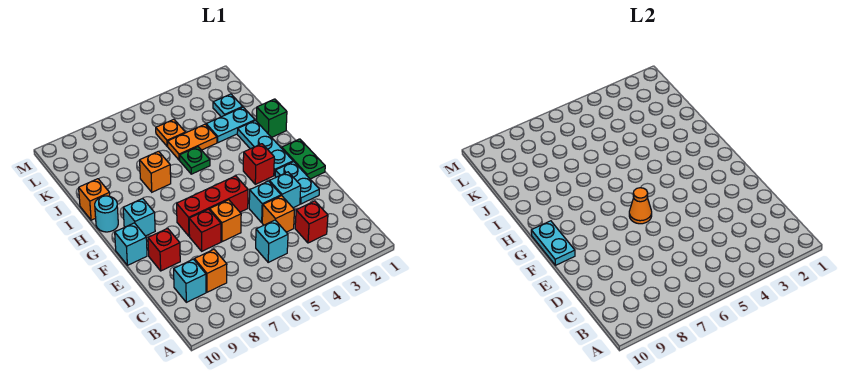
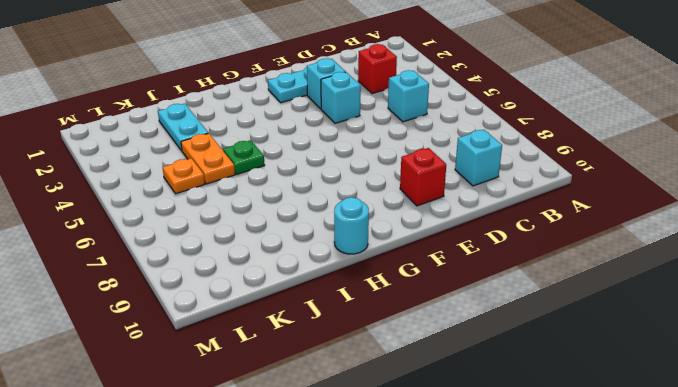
none -> orange 1x1 brick [194,249,227,292]
none -> orange 1x1 brick [262,196,294,232]
none -> orange 1x1 brick [210,200,241,242]

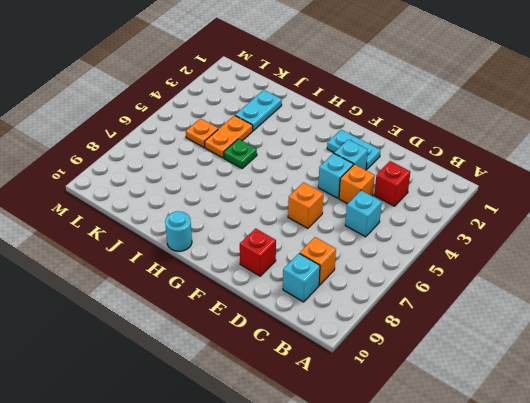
none -> red 1x1 brick [189,209,221,251]
none -> green 1x2 plate [282,139,325,179]
none -> red 1x3 brick [177,176,248,236]

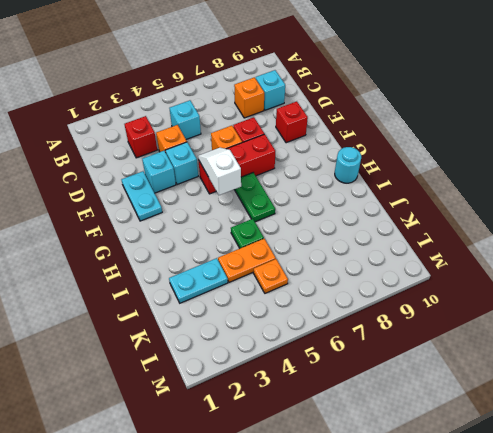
white 1x2 slope [198,147,241,195] -> none
green 1x2 plate [234,173,275,222] -> green 1x2 plate moved to [282,139,325,179]
none -> cyan 1x1 brick [115,223,147,265]
none -> cyan 1x3 plate [237,121,293,175]
none -> red 1x1 brick [243,144,274,184]

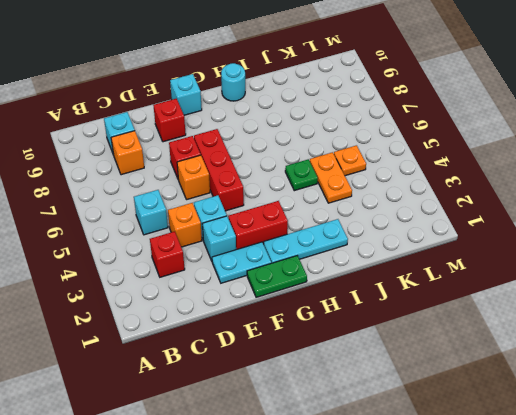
red 1x2 brick [228,201,288,250] -> red 1x1 brick [243,144,274,184]
none -> cyan 1x1 brick [123,198,155,236]
none -> green 1x1 brick [256,99,287,137]
none -> orange 1x1 brick [140,151,171,192]

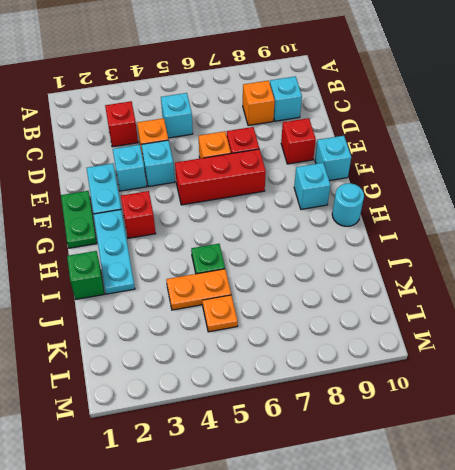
none -> orange 1x1 brick [140,151,171,192]
none -> orange 1x1 brick [79,179,110,220]
none -> cyan 1x2 plate [206,107,255,143]

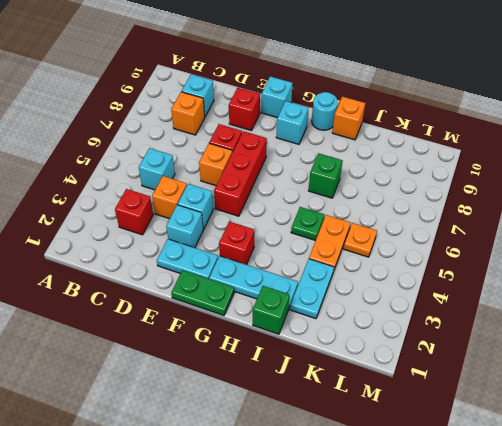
green 1x1 brick [308,153,342,198] -> orange 1x1 brick [140,151,171,192]
none -> cyan 1x1 plate [213,94,242,117]
none -> orange 1x1 cone [629,188,652,224]
none -> cyan 1x2 plate [531,221,575,265]

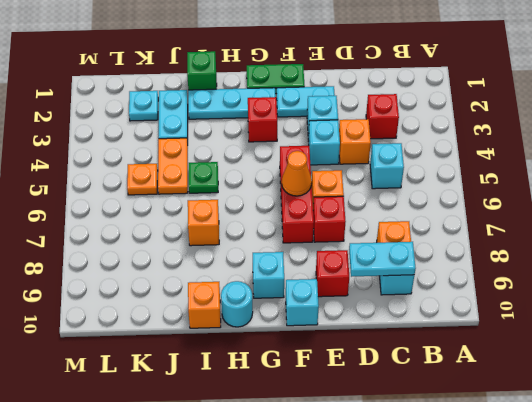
cyan 1x2 plate [349,242,416,277] -> cyan 1x2 plate moved to [531,221,575,265]

